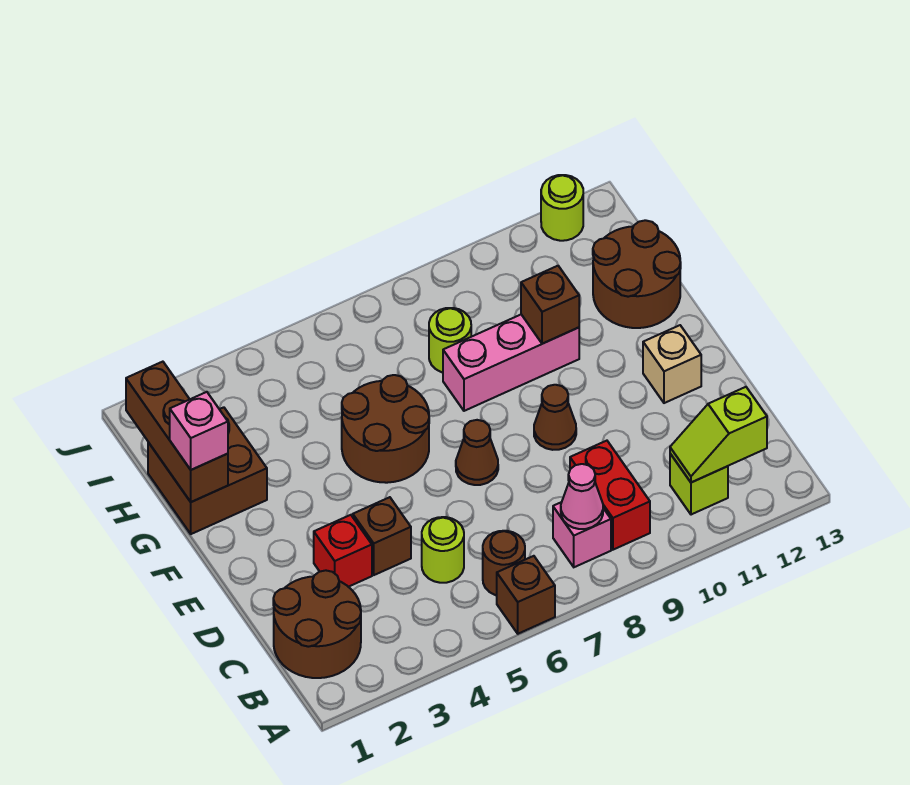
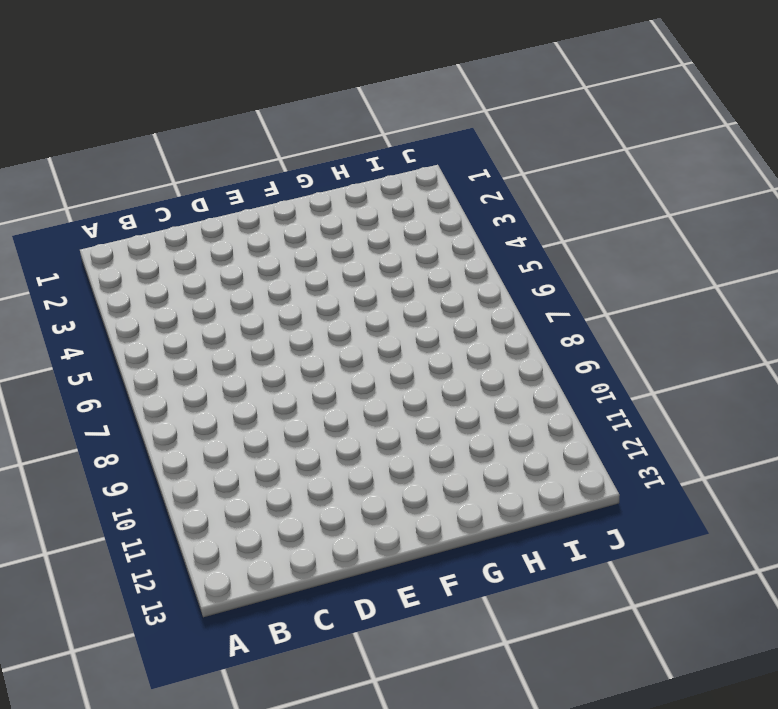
none -> brown 1x1 brick [497,556,555,634]
none -> brown 2x2 round brick [273,570,361,678]
none -> brown 1x1 round brick [483,531,525,595]

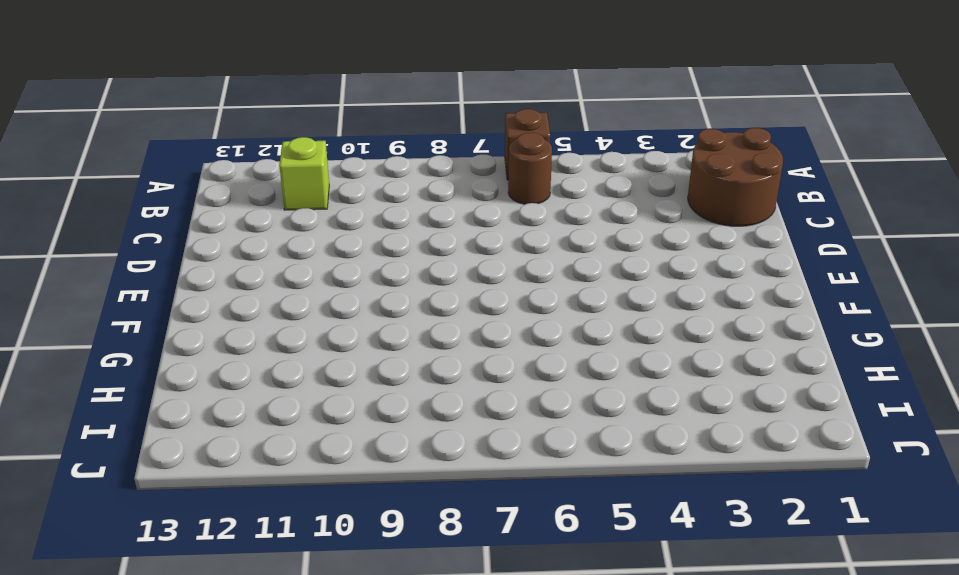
none -> pink 1x1 brick [553,502,611,567]
none -> red 1x2 brick [570,441,650,550]
none -> lime 1x1 round brick [422,517,464,583]

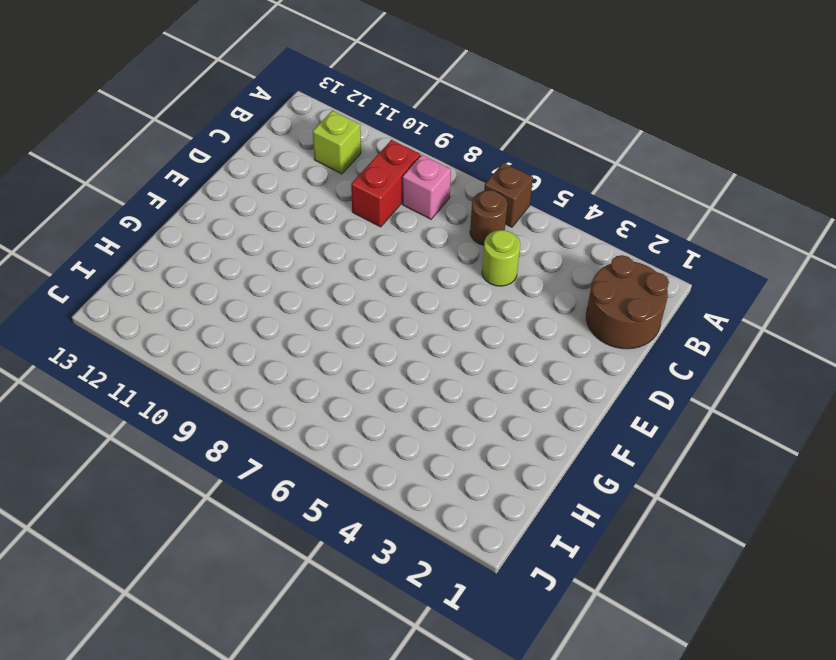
none -> red 1x1 brick [314,515,372,587]
none -> brown 1x1 brick [353,497,411,575]
none -> brown 1x1 cone [456,420,498,485]

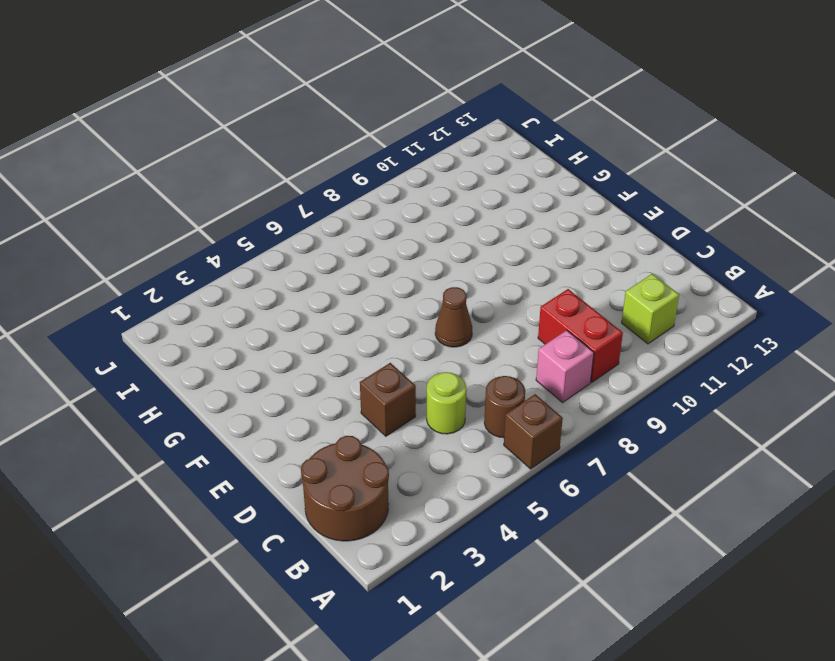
none -> red 1x1 brick [314,515,372,587]
none -> brown 1x1 cone [534,385,576,450]
none -> tan 1x1 brick [643,325,701,403]

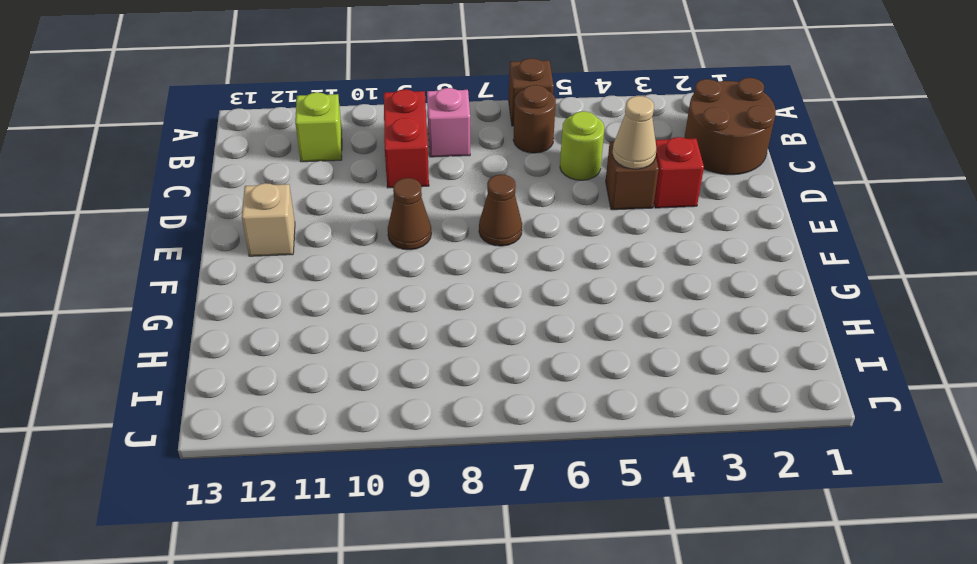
tan 1x1 cone [612,96,656,169] -> none
none -> brown 2x2 round brick [342,375,429,483]
none -> brown 2x2 brick [148,407,267,534]
none -> pink 1x3 brick [443,315,579,411]

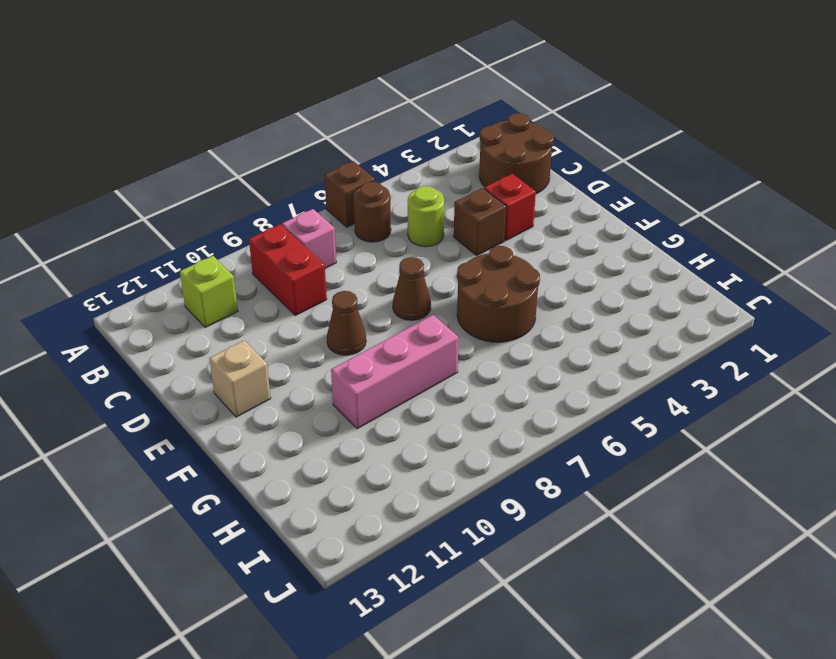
none -> brown 2x2 brick [148,407,267,534]
none -> brown 2x2 round brick [593,220,681,328]
none -> lime 1x1 round brick [429,308,471,372]

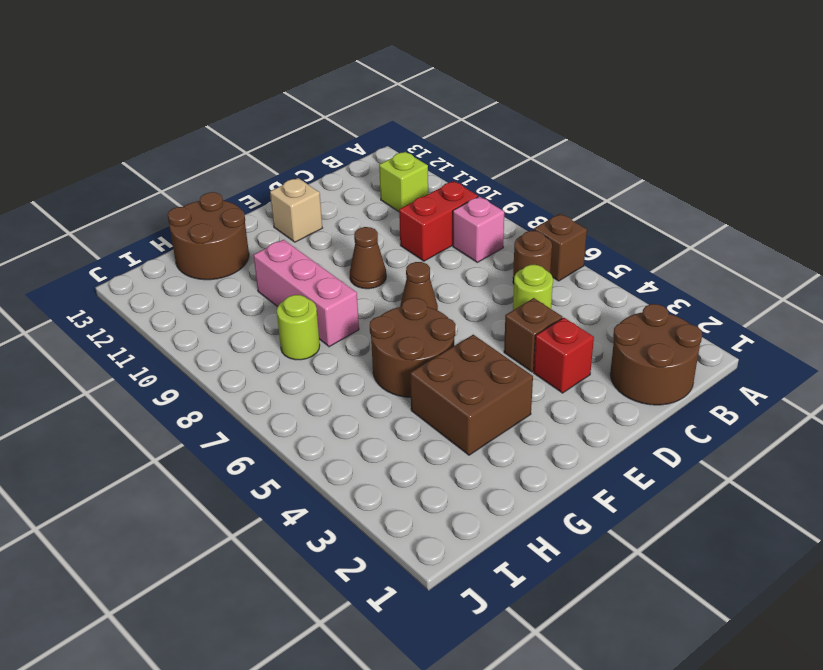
brown 2x2 brick [410,335,533,455] -> brown 2x2 brick moved to [148,407,267,534]
none -> lime 1x1 round brick [541,175,583,241]
none -> pink 1x1 cone [561,464,603,529]
none -> lime 1x2 slope [670,387,767,482]

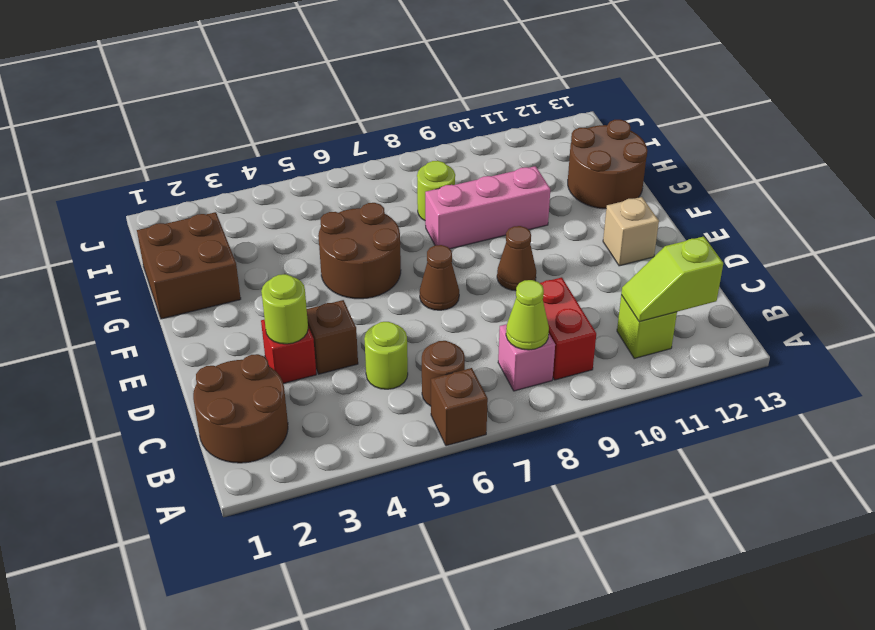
lime 1x1 cone [506,280,549,350] -> pink 1x1 cone [561,464,603,529]
lime 1x1 round brick [261,274,308,344] -> lime 1x1 round brick moved to [541,175,583,241]
none -> brown 1x3 brick [126,362,228,502]
none -> brown 1x1 brick [521,266,579,344]
none -> pink 1x1 brick [170,392,228,470]

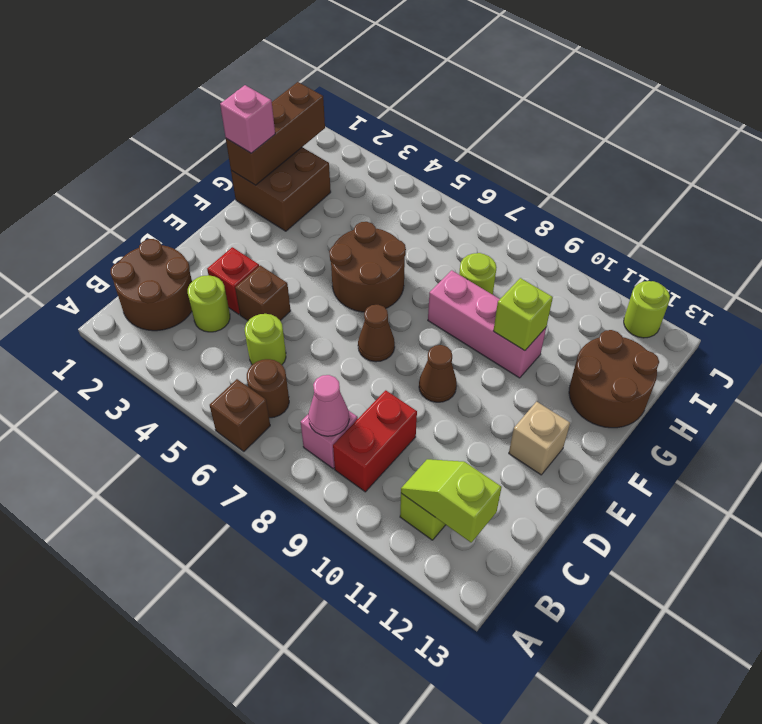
lime 1x1 round brick [188,275,230,332] -> none
lime 1x1 brick [493,278,553,351] -> brown 1x1 brick [521,266,579,344]

